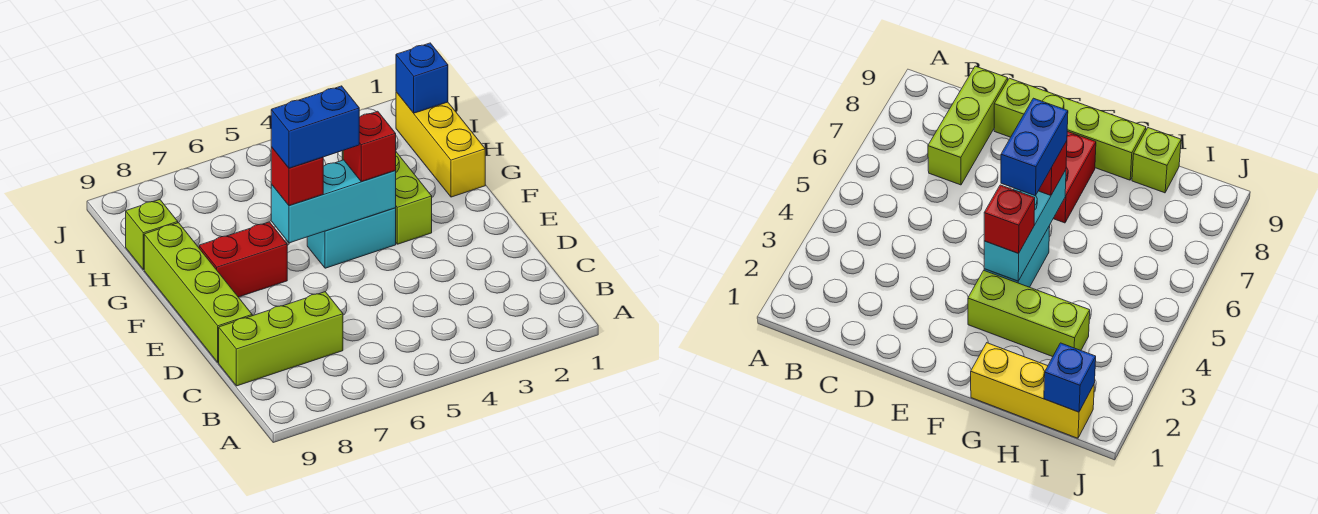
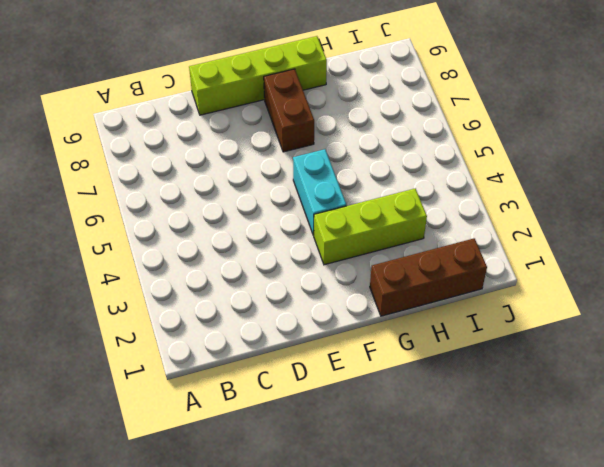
brown 1x2 brick [264,69,314,152] -> red 1x2 brick [199,222,287,297]
brown 1x3 brick [370,238,487,316] -> yellow 1x3 brick [396,92,485,197]
none -> lime 1x3 brick [219,292,343,386]
none -> lime 1x1 brick [126,200,178,270]
none -> cyan 1x3 brick [271,160,396,243]

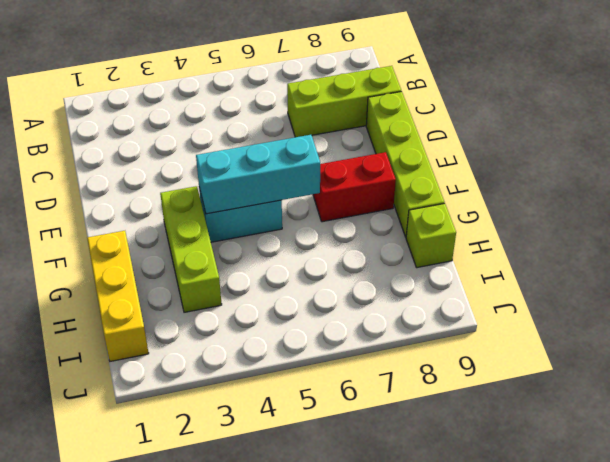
none -> blue 1x1 brick [396,43,448,113]
none -> red 1x1 brick [343,111,396,182]
none -> red 1x1 brick [271,147,323,206]

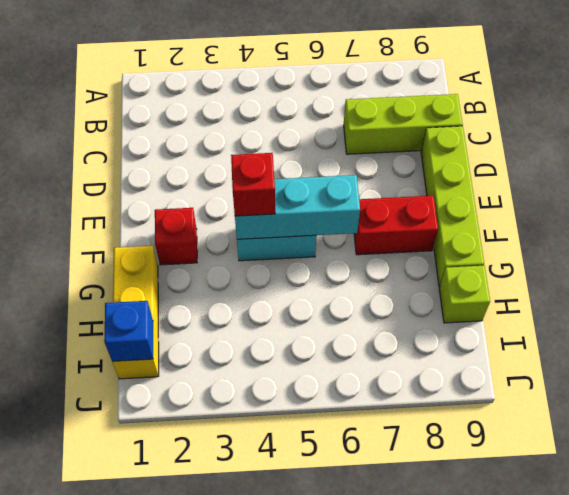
red 1x1 brick [155,208,197,265] -> red 1x1 brick moved to [271,147,323,206]
none -> lime 1x3 brick [342,151,432,244]
none -> blue 1x2 brick [271,86,359,168]

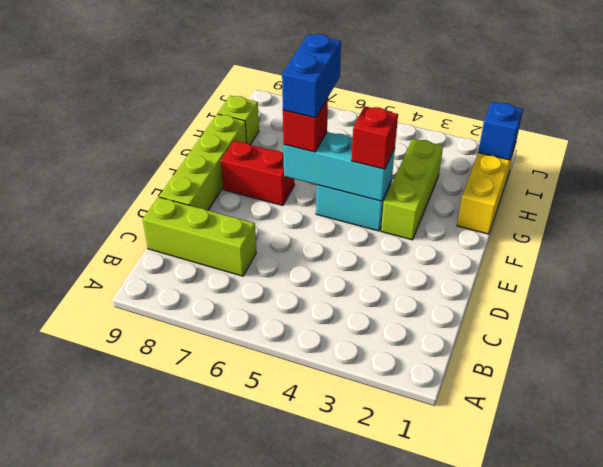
blue 1x2 brick [282,34,341,118] -> blue 1x2 brick turned to [271,86,359,168]

